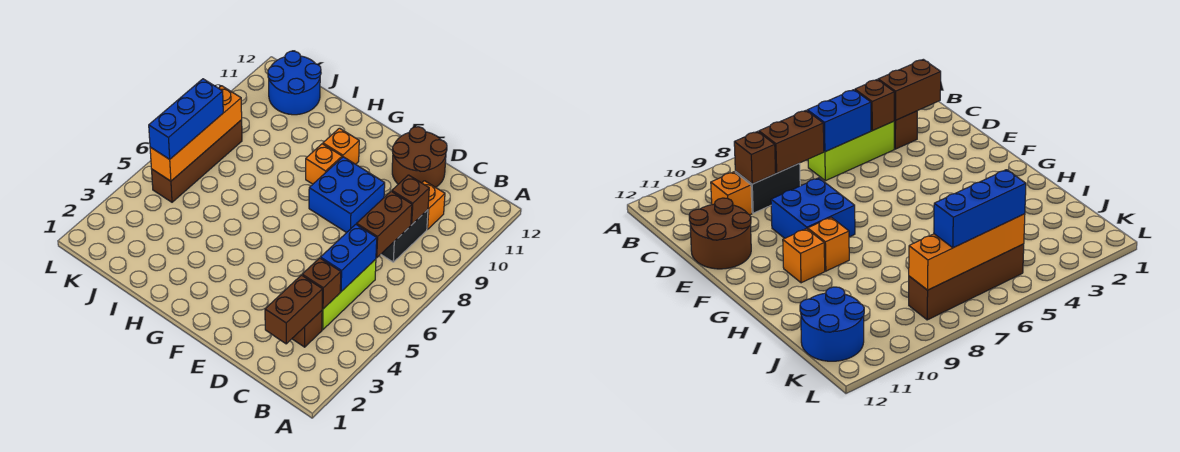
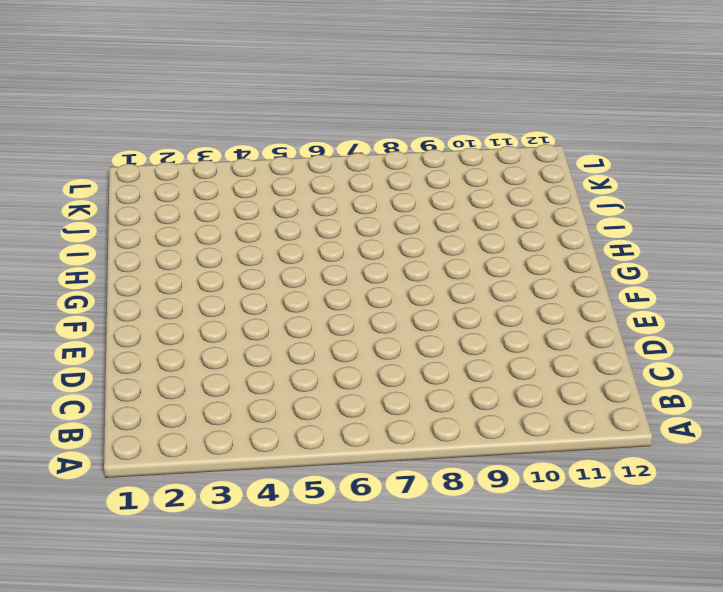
none -> brown 1x1 brick [292,311,322,347]
none -> lime 1x3 brick [322,259,376,330]
none -> black 1x2 brick [381,210,428,262]

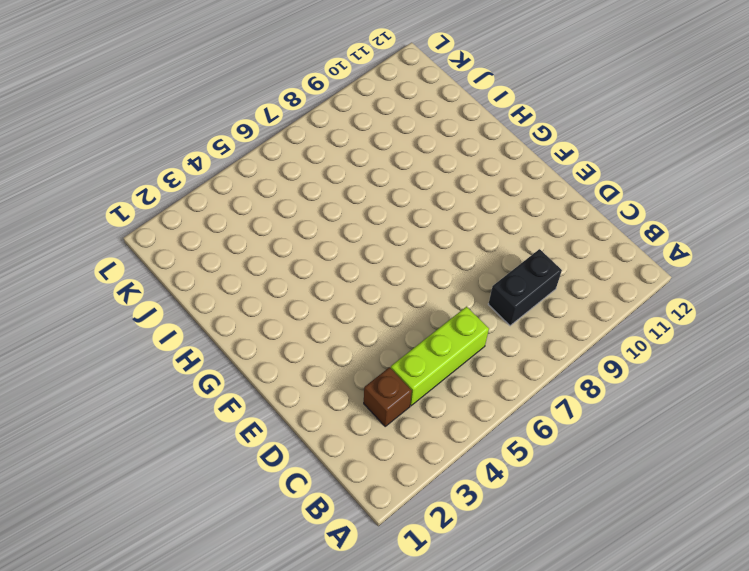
none -> orange 1x1 brick [422,181,445,229]
none -> brown 2x2 round brick [392,127,447,187]
none -> blue 2x2 brick [309,157,385,233]

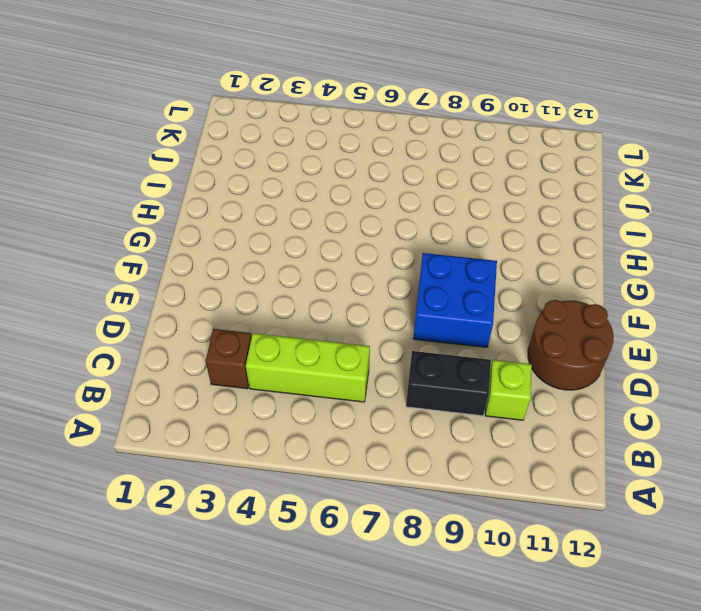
lime 1x1 brick [485,360,532,420] -> orange 1x1 brick [422,181,445,229]
none -> orange 1x1 brick [306,144,342,184]
none -> orange 1x1 brick [323,128,359,164]
none -> blue 2x2 round brick [268,51,321,115]

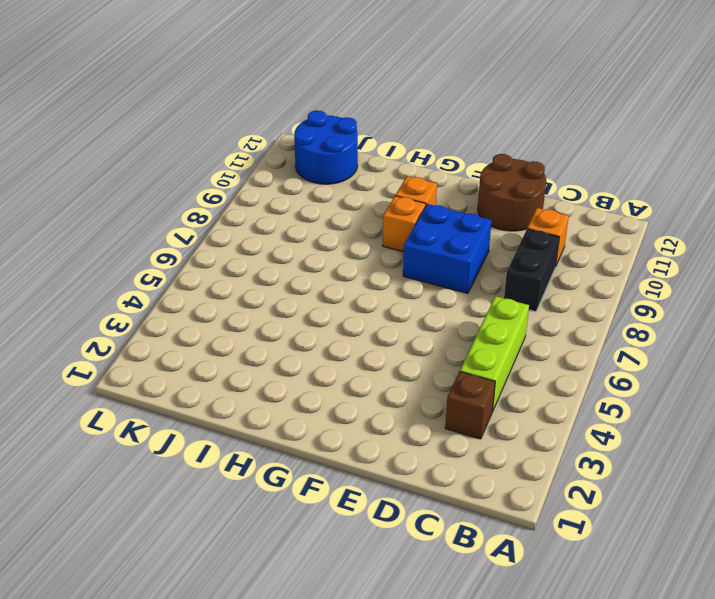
none -> brown 1x4 brick [152,120,242,202]
none -> brown 1x2 brick [265,275,322,344]
none -> brown 1x1 brick [302,258,341,309]

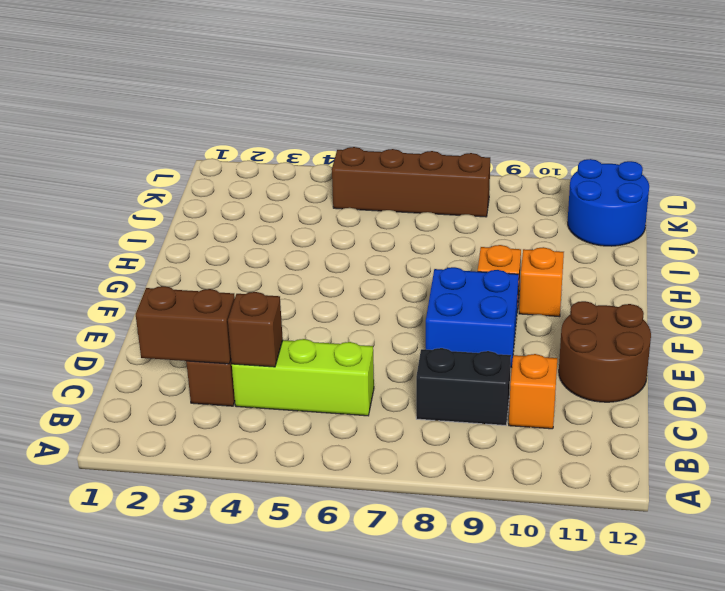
none -> blue 1x2 brick [321,224,377,292]
none -> brown 1x2 brick [357,191,412,258]
none -> brown 1x1 brick [392,175,429,224]

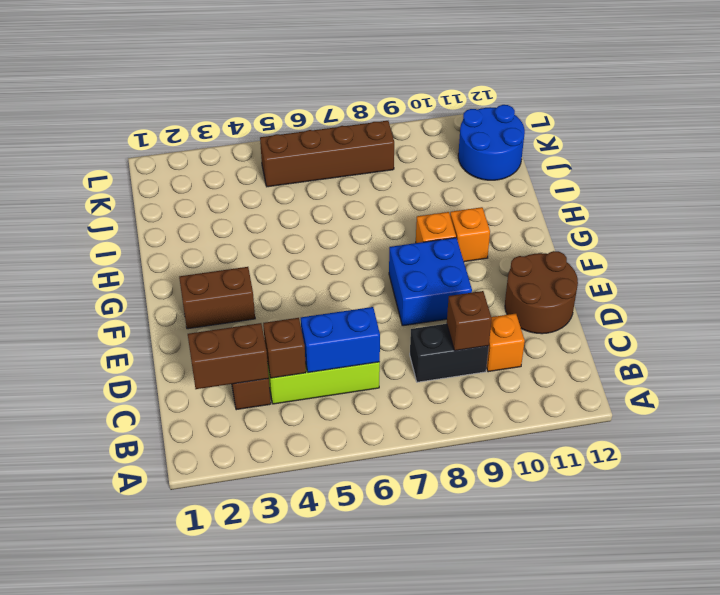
brown 1x2 brick [179,267,255,329] -> brown 1x2 brick moved to [357,191,412,258]
none -> orange 1x4 brick [150,86,242,181]
none -> blue 1x3 brick [149,79,223,159]

